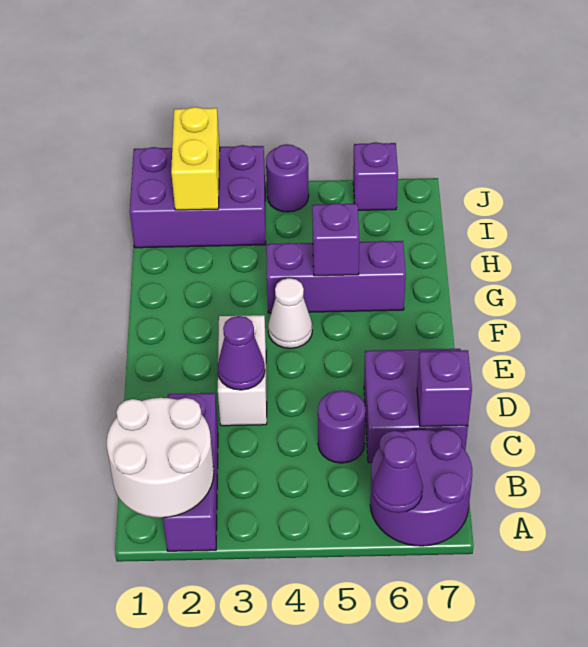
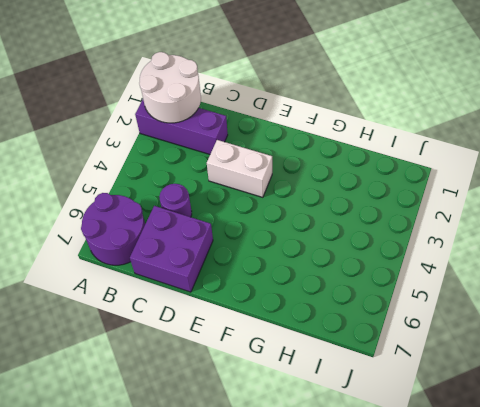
none -> white 1x1 cone [268,278,312,348]
none -> purple 1x3 brick [266,241,406,313]
none -> purple 2x3 brick [130,145,266,248]

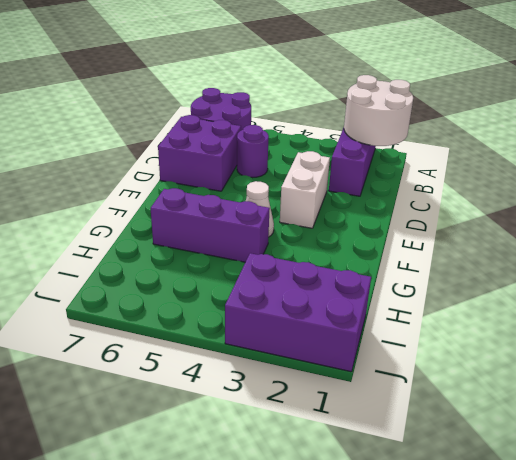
none -> purple 1x1 round brick [266,144,309,212]
none -> purple 1x1 brick [353,142,398,210]
none -> purple 1x1 cone [373,436,423,513]

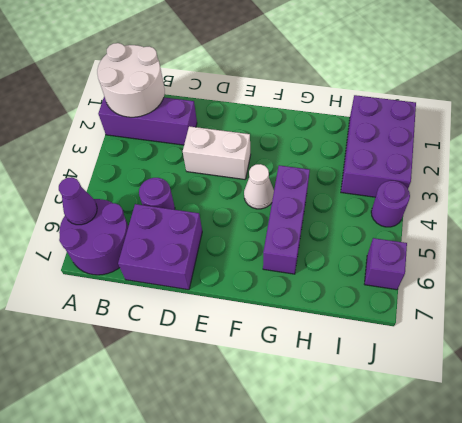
none -> purple 1x1 brick [417,350,472,427]
none -> purple 1x1 cone [217,316,265,390]
none -> purple 1x1 brick [312,203,359,276]

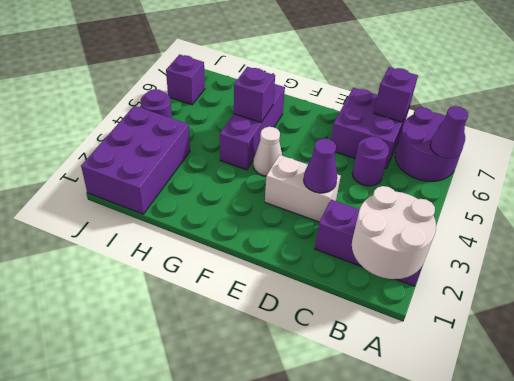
none -> yellow 1x2 brick [171,107,220,210]

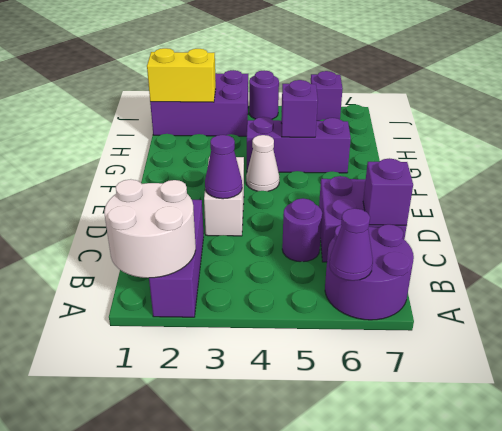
yellow 1x2 brick [147,48,216,102] -> yellow 1x2 brick turned to [171,107,220,210]

